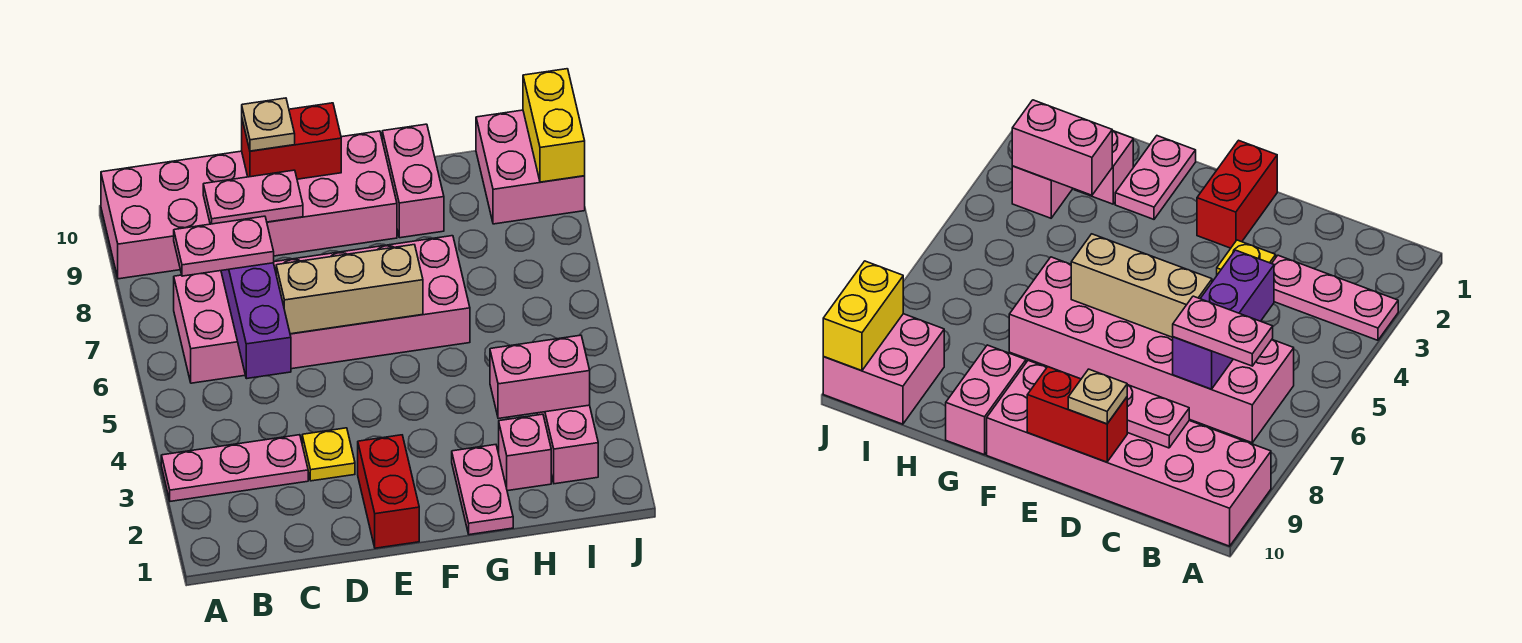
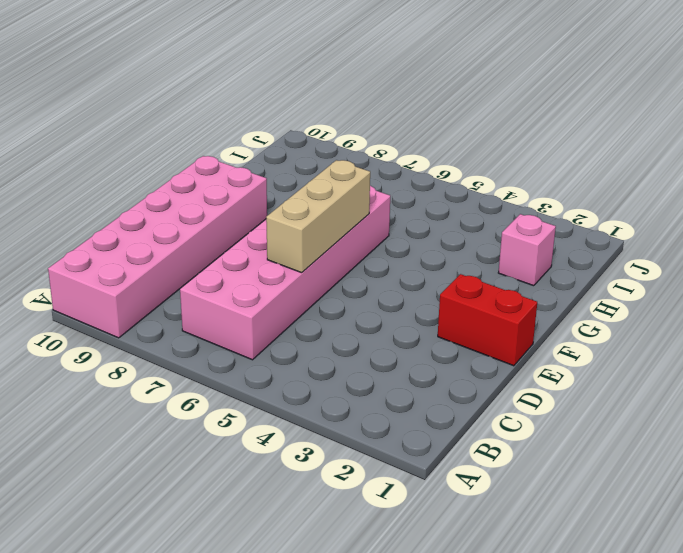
none -> pink 1x3 plate [161,435,308,501]
none -> yellow 1x1 plate [302,428,355,481]
none -> pink 1x2 plate [452,445,513,535]

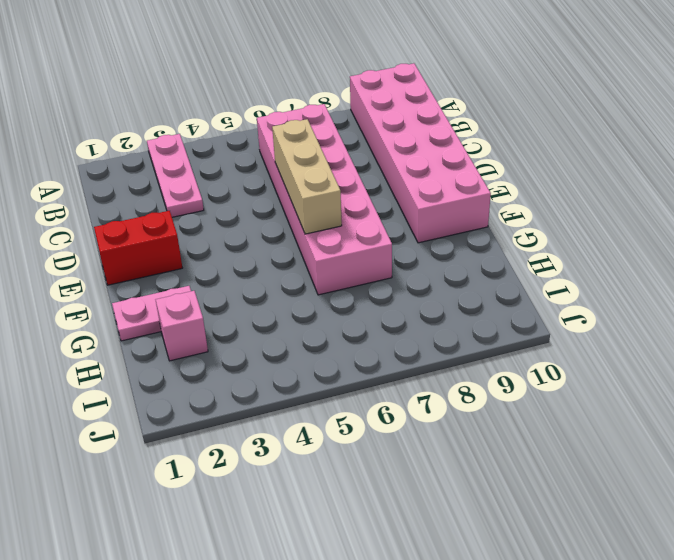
none -> yellow 1x1 plate [302,428,355,481]
none -> pink 1x2 brick [382,124,444,238]
none -> pink 1x2 brick [537,405,598,484]

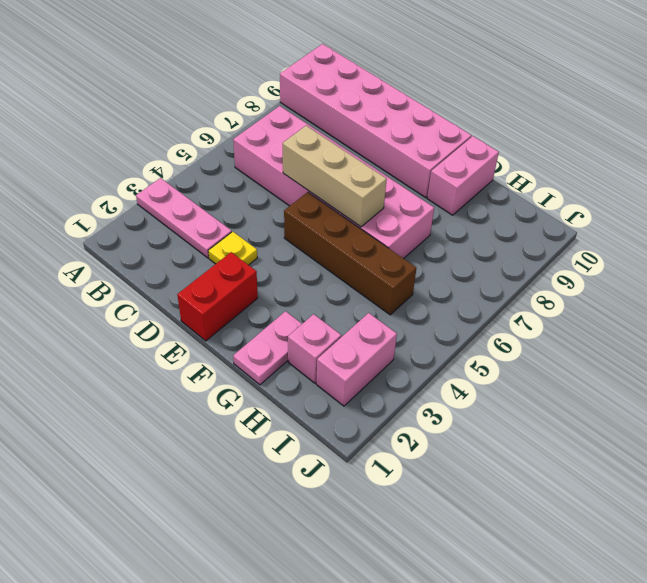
brown 1x4 brick [284,192,416,315] -> none
none -> pink 2x2 brick [476,110,585,224]
none -> purple 1x3 brick [221,263,291,379]
none -> pink 1x2 plate [203,170,303,224]

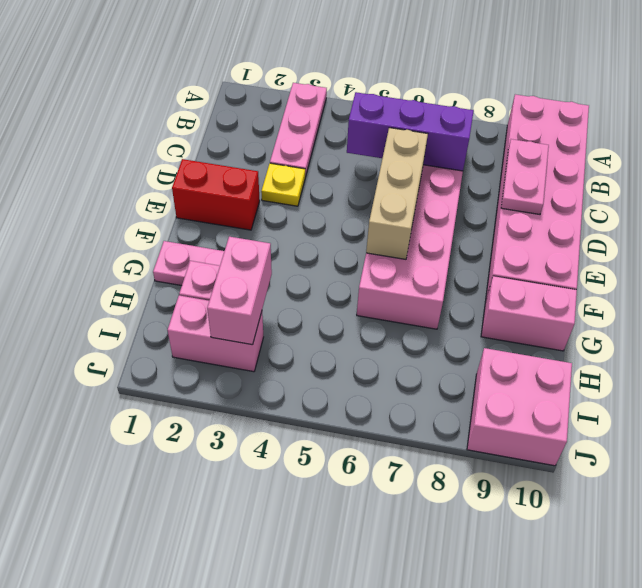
none -> red 1x2 brick [242,103,341,179]
none -> yellow 1x2 brick [523,69,585,182]
none -> pink 1x2 plate [174,216,274,276]

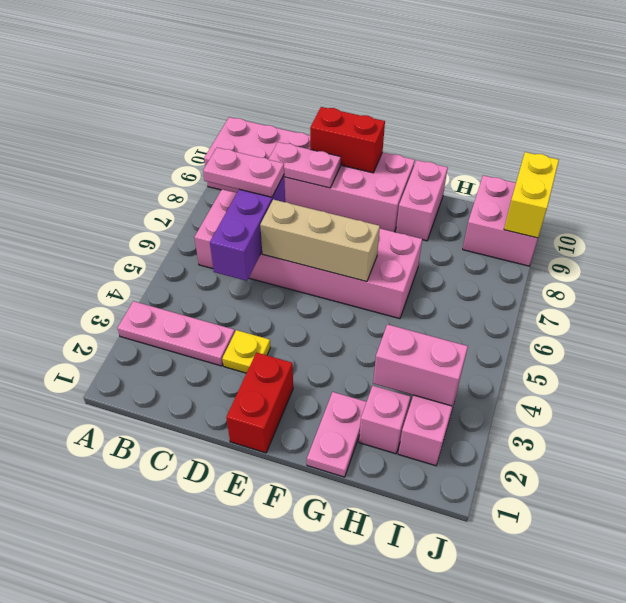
none -> tan 1x1 plate [242,98,295,151]

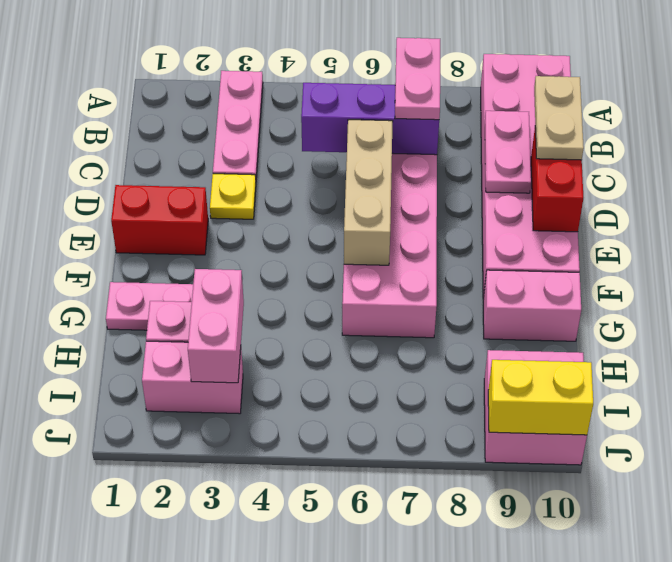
tan 1x2 plate [534,76,584,160] -> tan 1x1 plate [242,98,295,151]

